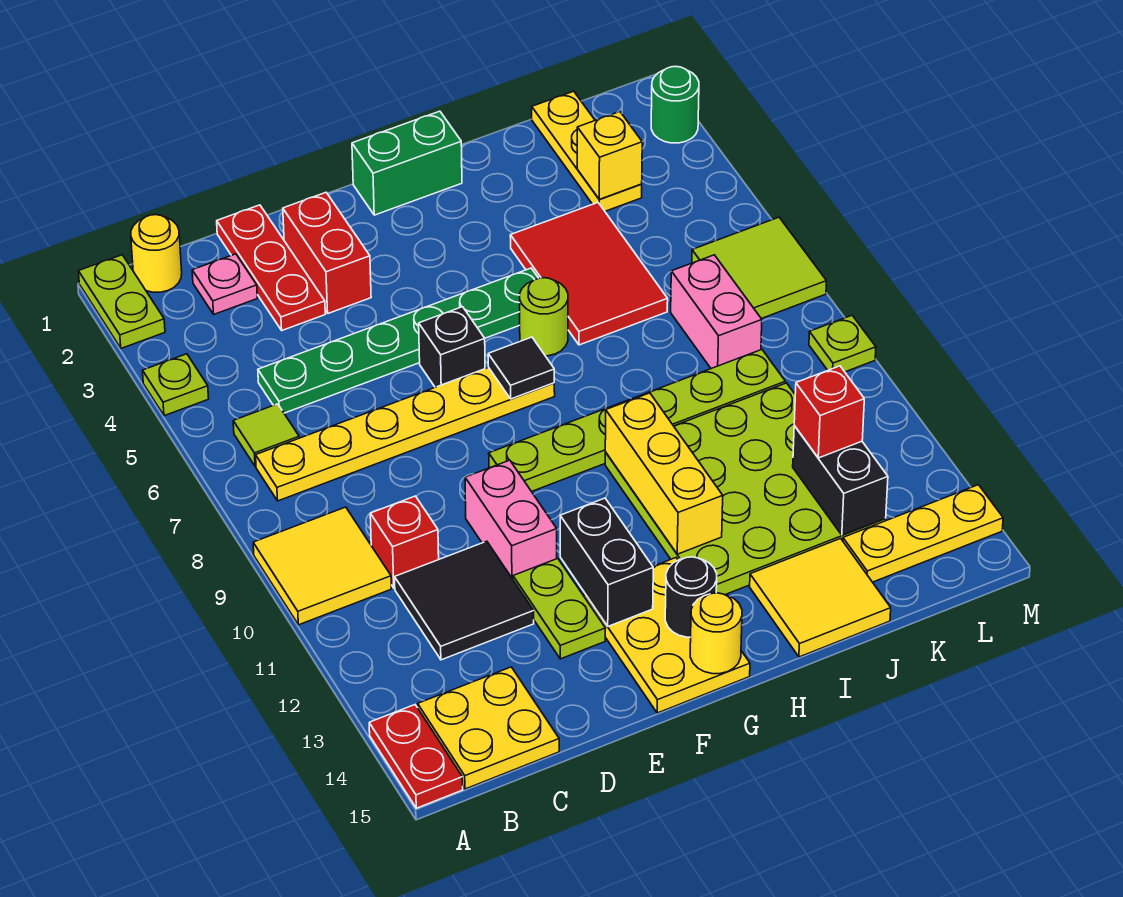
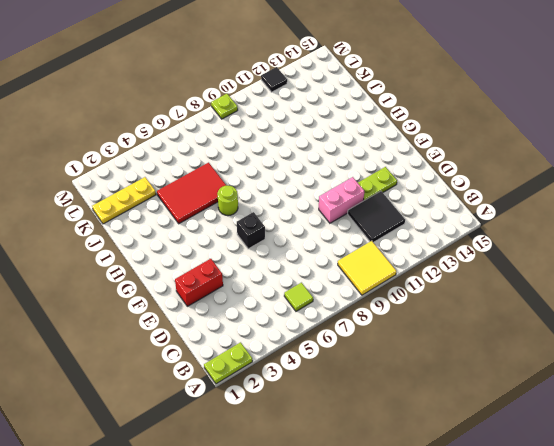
black 1x1 tile [261,67,287,92] -> black 1x1 tile moved to [488,337,554,399]
none -> lime 1x1 plate [142,354,209,416]
none -> red 1x2 plate [369,705,463,808]
none -> yellow 1x1 round brick [131,215,182,292]
none -> yellow 1x6 plate [256,367,555,501]

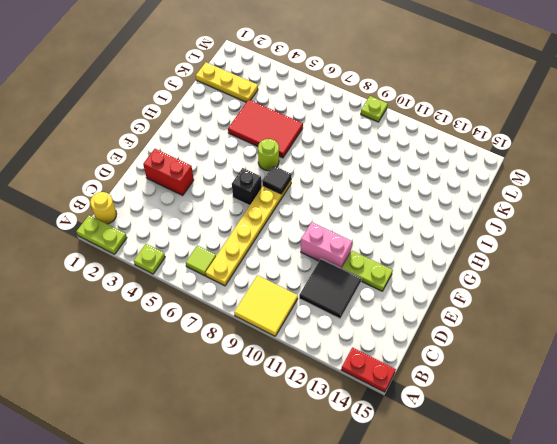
none -> yellow 2x2 plate [418,667,559,789]
none -> pink 1x1 plate [192,254,257,314]
none -> green 1x6 plate [258,268,538,413]
none -> red 1x1 brick [370,496,439,588]

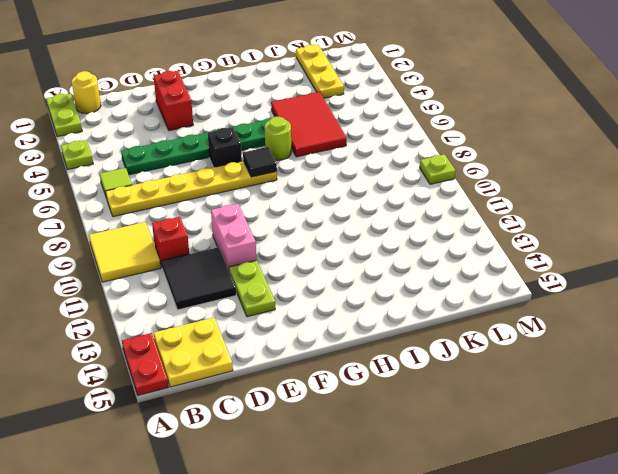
none -> pink 1x1 plate [192,254,257,314]
none -> red 1x3 plate [217,205,325,330]
none -> lime 1x6 plate [489,350,785,492]
none -> yellow 2x3 plate [584,558,750,713]

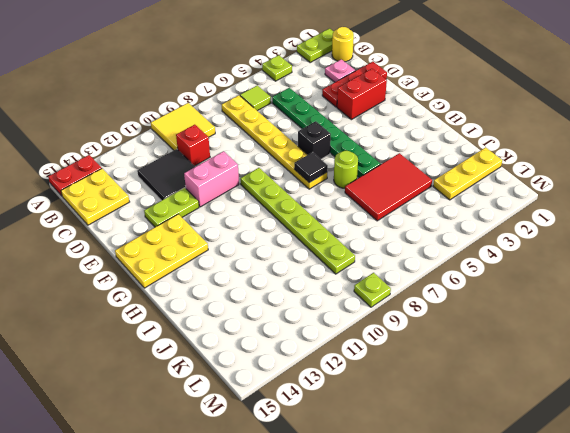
none -> green 1x2 brick [352,111,462,215]
none -> lime 4x4 plate [605,383,886,595]
none -> yellow 2x2 tile [750,538,891,657]
none -> pink 1x2 brick [671,255,762,369]

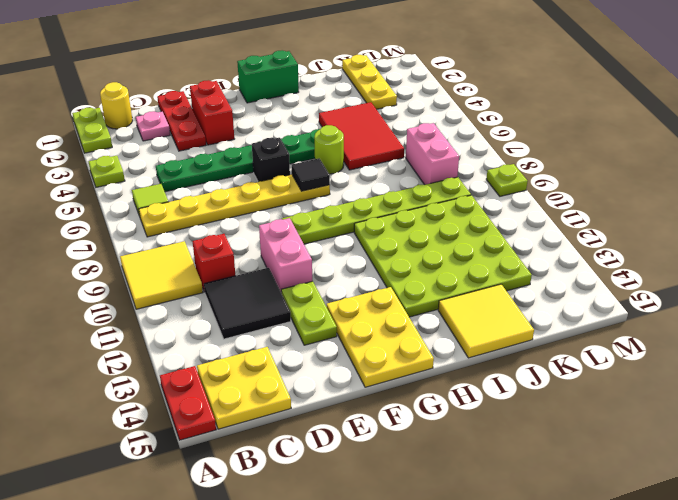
none -> yellow 1x3 plate [843,485,1003,582]
none -> lime 2x2 tile [692,217,827,319]
none -> green 1x1 round brick [651,67,699,143]
none -> black 1x2 brick [560,498,653,626]

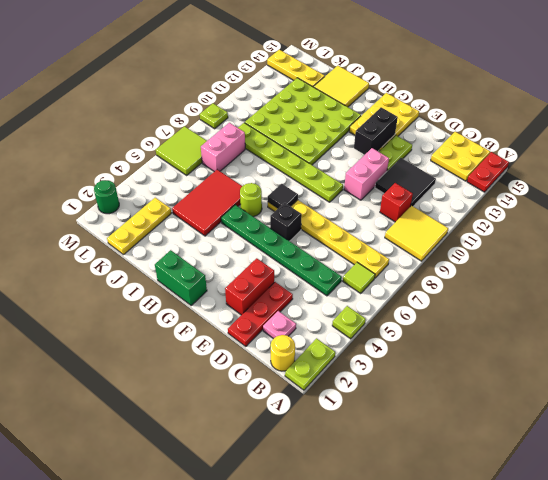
none -> black 1x1 round brick [665,557,717,637]
none -> yellow 1x1 round brick [690,593,742,674]
none -> yellow 1x3 brick [605,393,723,554]
none -> yellow 1x1 brick [577,112,642,199]

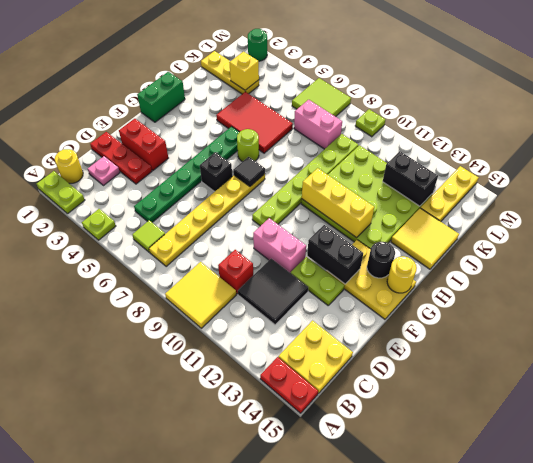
none -> red 1x1 brick [794,366,864,458]

